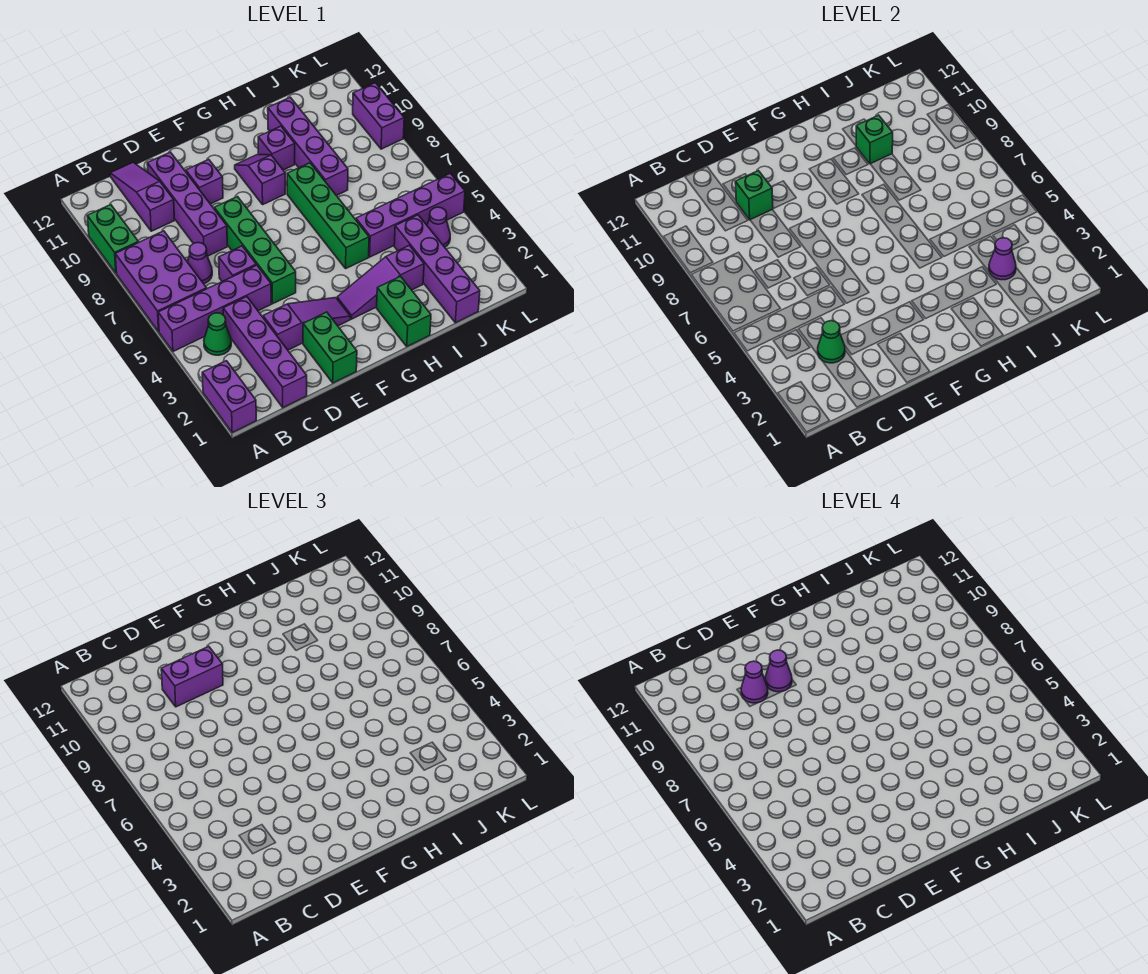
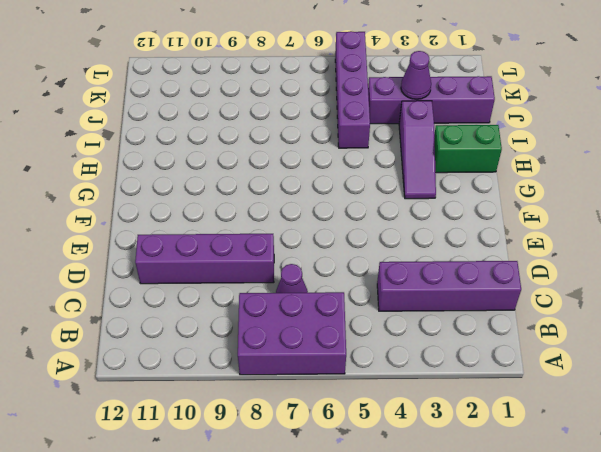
none -> purple 1x2 brick [202,361,256,432]
none -> purple 1x4 brick [158,265,271,351]
none -> green 1x2 brick [87,205,138,273]
none -> green 1x1 cone [204,313,231,355]

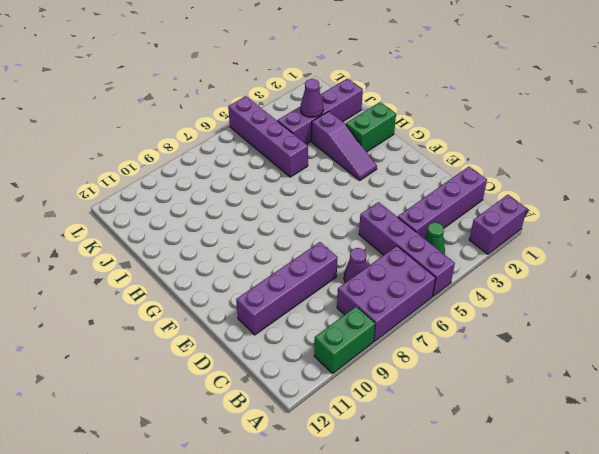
none -> purple 1x3 slope [110,162,175,231]
none -> purple 1x3 slope [263,298,350,350]
none -> purple 1x1 brick [219,246,256,281]
none -> green 1x2 brick [303,312,357,383]

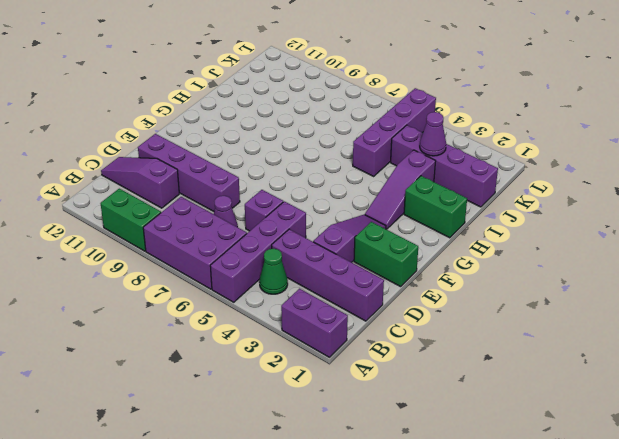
none -> green 1x4 brick [214,197,296,304]
none -> purple 1x1 brick [186,159,223,204]
none -> purple 1x2 slope [235,155,285,204]
none -> green 1x4 brick [287,163,369,268]

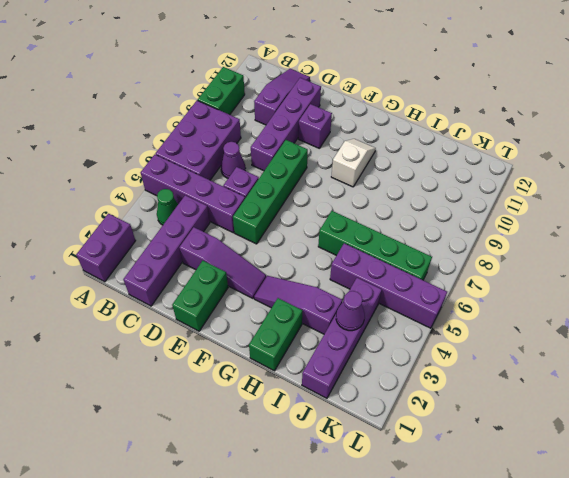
white 1x2 slope [331,139,376,187] -> purple 1x2 slope [235,155,285,204]
green 1x4 brick [318,211,432,280] -> green 1x4 brick turned to [287,163,369,268]
none -> purple 1x1 brick [258,126,295,170]
none -> purple 1x4 brick [268,97,348,196]
none -> purple 1x1 cone [427,207,450,247]
none -> purple 1x2 brick [353,83,404,149]

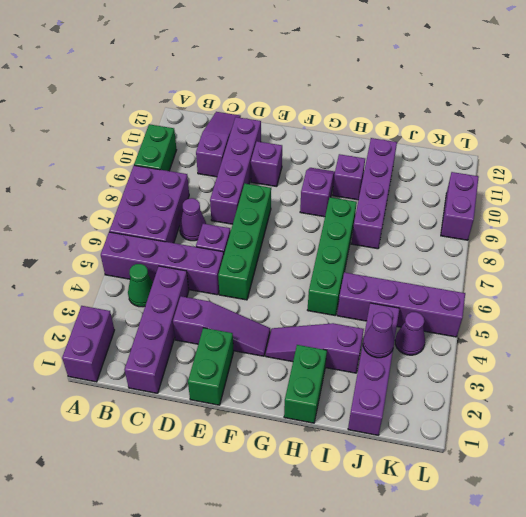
none -> green 1x1 cone [818,321,845,363]
none -> green 1x1 brick [735,171,773,220]
none -> green 1x1 brick [856,115,893,164]
none -> purple 1x2 brick [161,646,223,707]

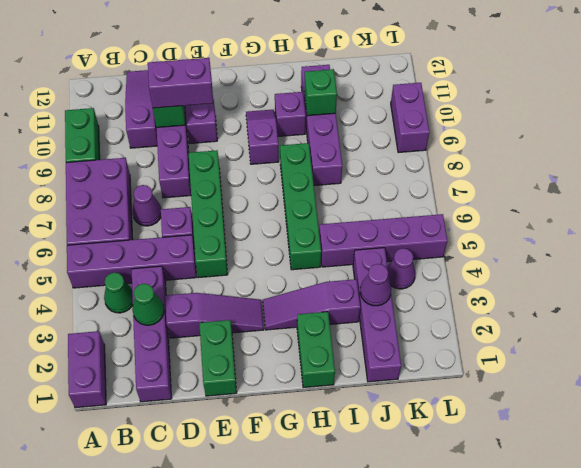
none -> purple 1x1 cone [741,661,768,703]
none -> purple 1x1 cone [765,650,792,692]

